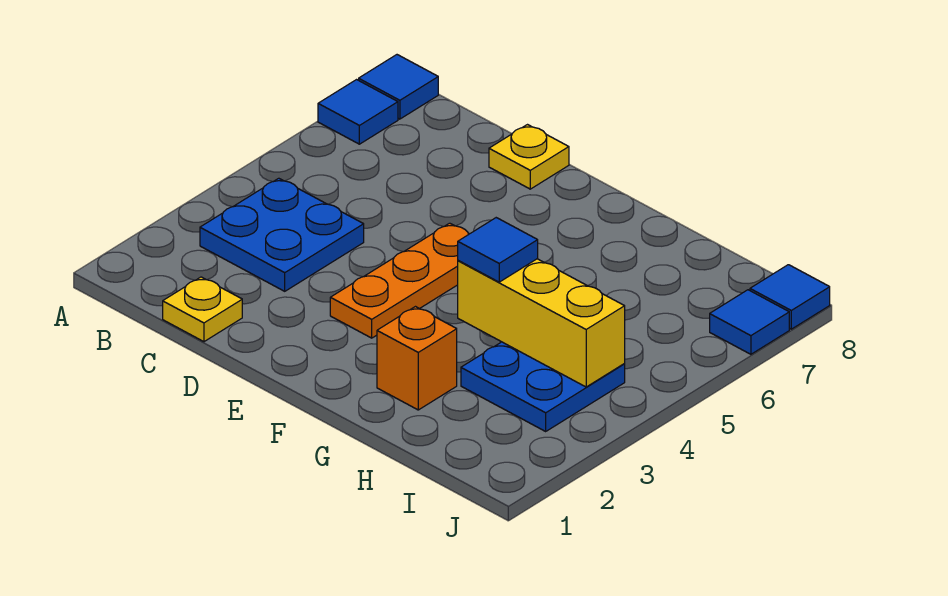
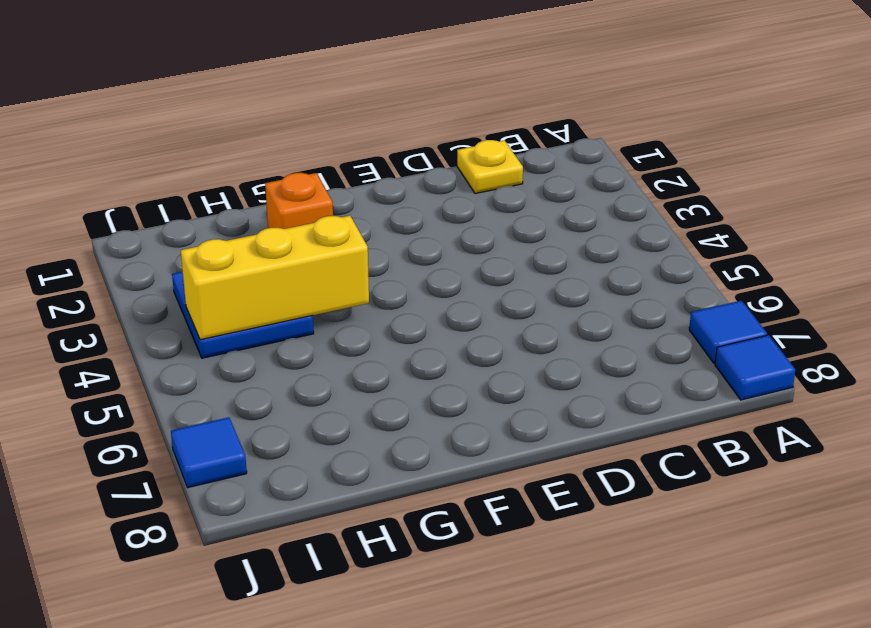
none -> blue 2x2 plate [200,178,364,291]
none -> yellow 1x1 plate [489,125,569,189]
none -> orange 1x3 plate [330,223,469,338]

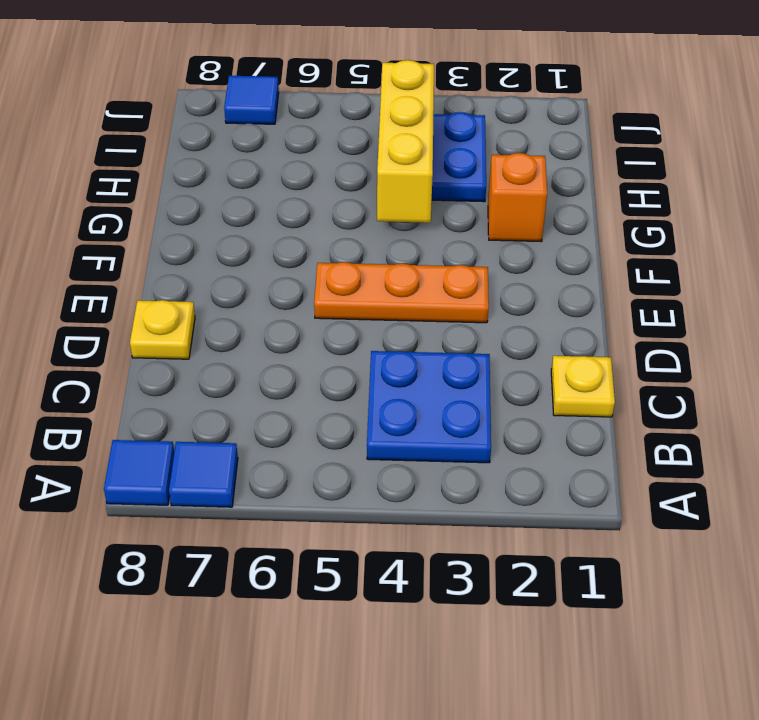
none -> blue 1x1 tile [750,265,830,329]
none -> blue 1x1 tile [458,218,538,282]

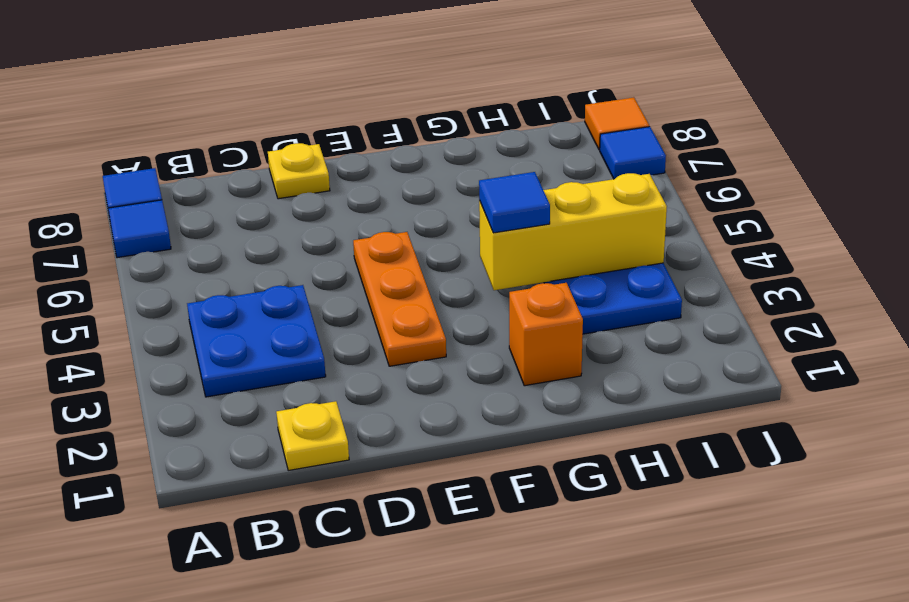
orange 1x1 tile [585,97,649,150] -> blue 1x1 tile [750,265,830,329]

